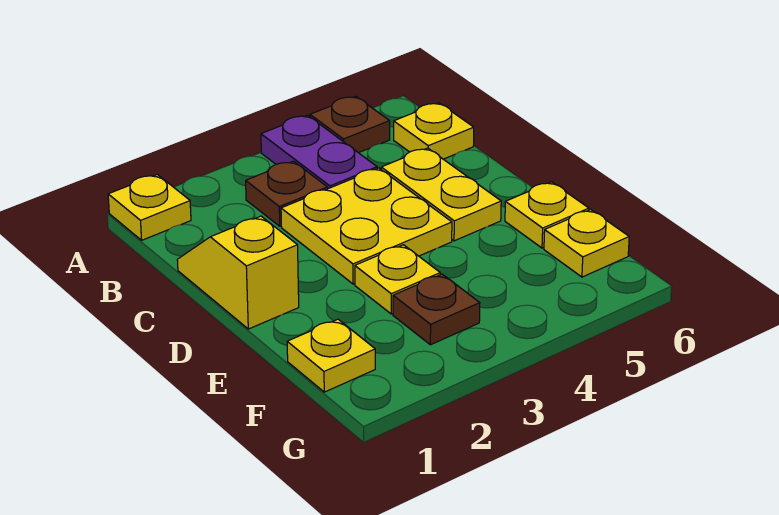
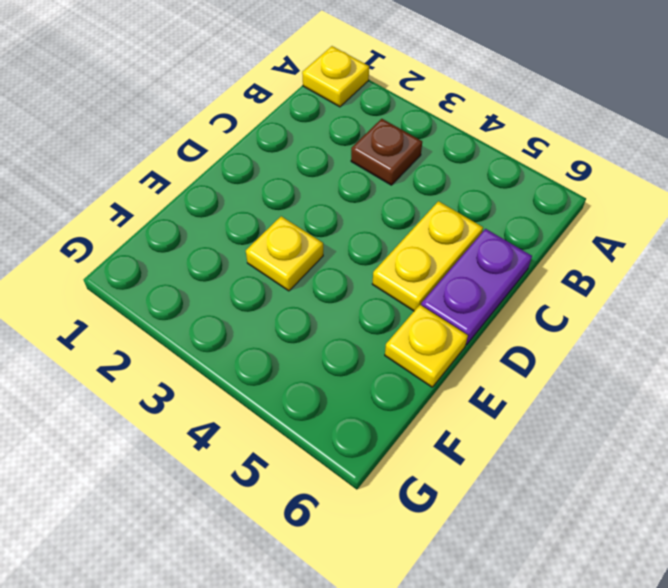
purple 1x2 plate [421,229,532,345] -> purple 1x2 plate moved to [261,115,377,189]
none -> brown 1x1 plate [310,96,390,153]
none -> yellow 1x1 plate [394,103,474,159]
none -> yellow 1x2 slope [177,216,299,329]

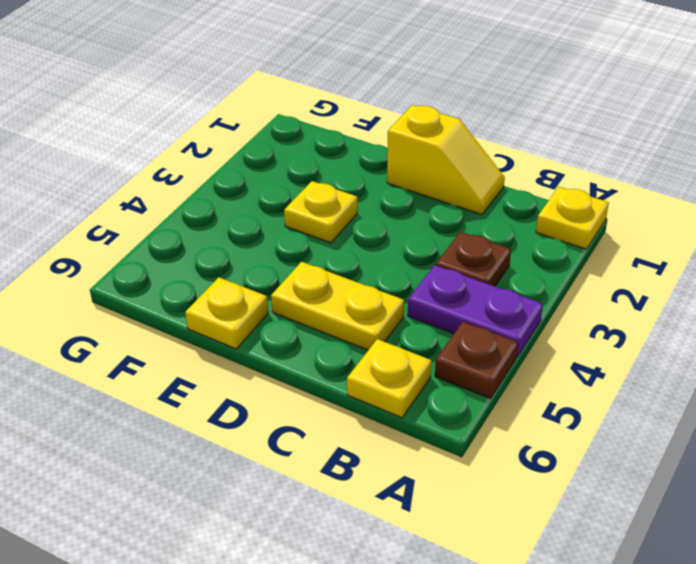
none -> yellow 2x2 plate [281,168,452,284]
none -> yellow 1x1 plate [287,319,375,392]
none -> brown 1x1 plate [393,274,480,345]

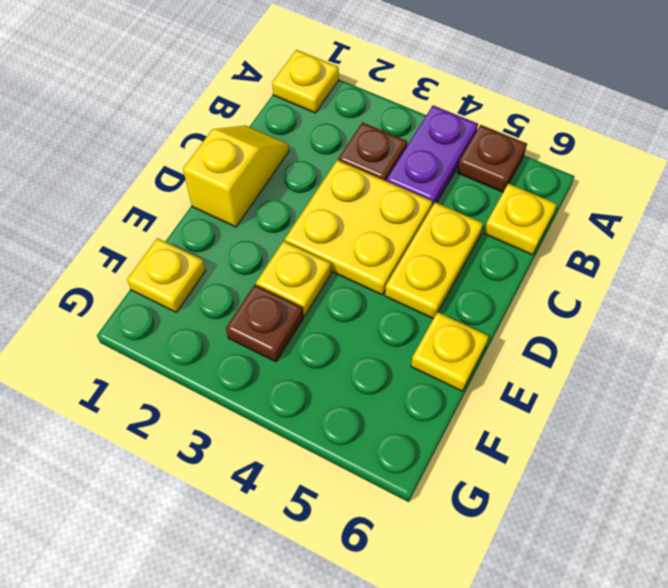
none -> yellow 1x1 plate [544,210,629,277]

